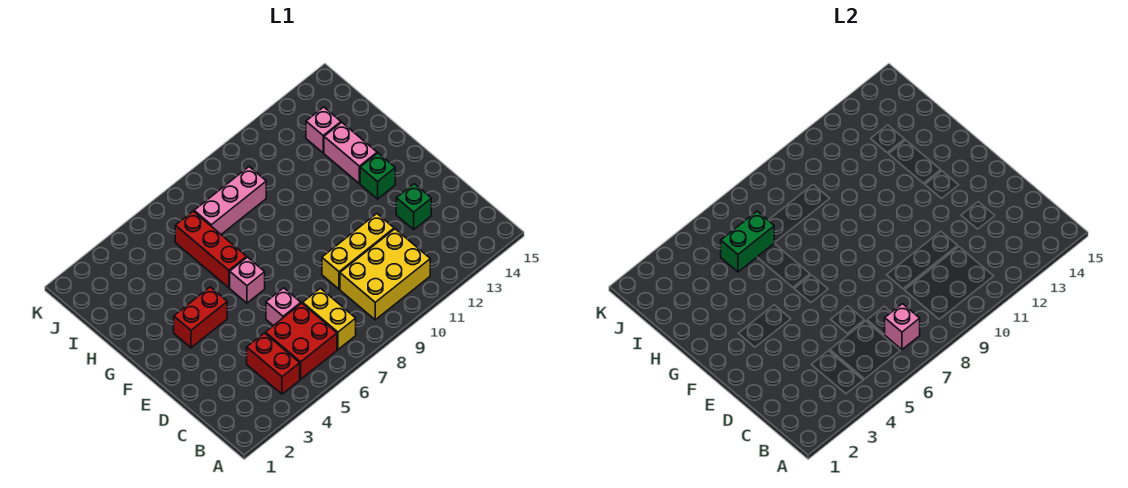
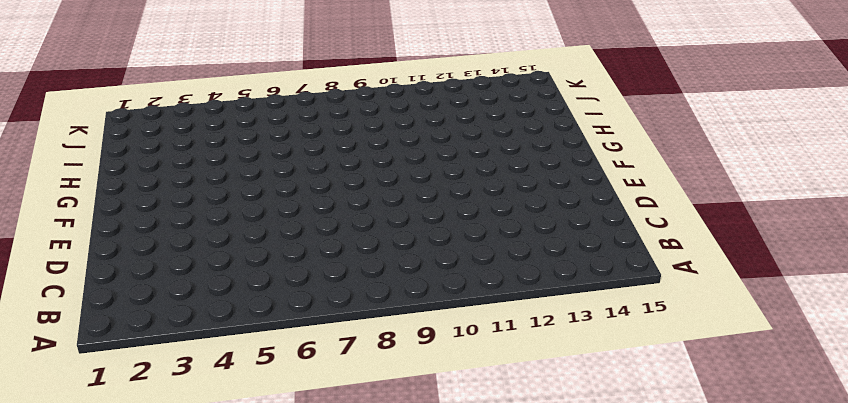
none -> red 1x2 brick [247,333,300,394]
none -> red 2x2 brick [265,303,337,379]
none -> yellow 1x2 brick [303,288,356,349]

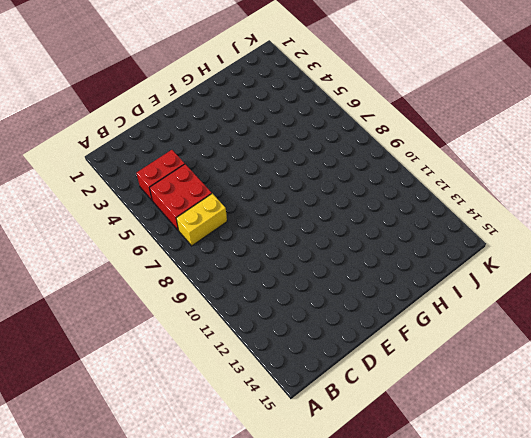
none -> yellow 2x3 brick [340,229,430,320]
none -> pink 1x1 brick [266,288,301,326]
none -> yellow 1x3 brick [322,214,394,289]

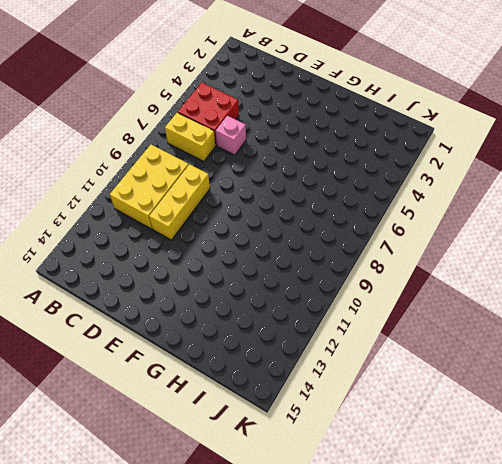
none -> red 1x2 brick [247,333,300,394]
none -> green 1x1 brick [396,184,431,229]
none -> red 1x2 brick [174,287,227,348]

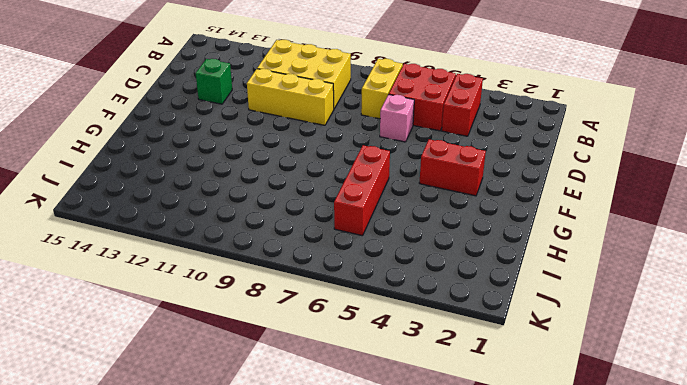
none -> pink 1x1 brick [230,257,265,303]
none -> green 1x1 brick [360,153,395,199]
none -> pink 1x2 brick [324,123,377,184]

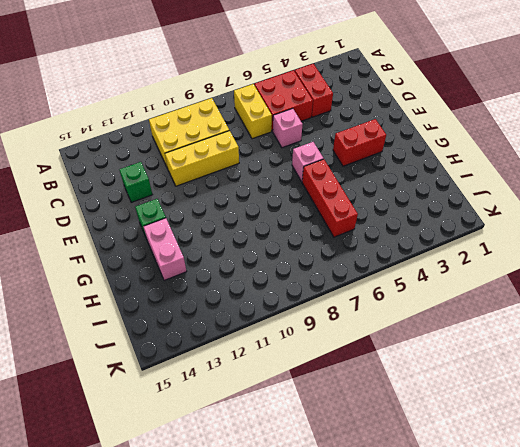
none -> pink 1x3 brick [194,167,266,234]
none -> pink 1x1 brick [306,107,341,153]
none -> pink 1x1 brick [884,304,920,349]

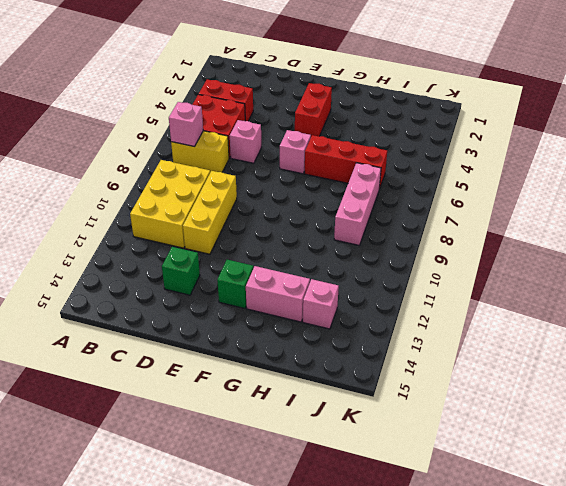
none -> green 1x2 brick [721,211,774,272]

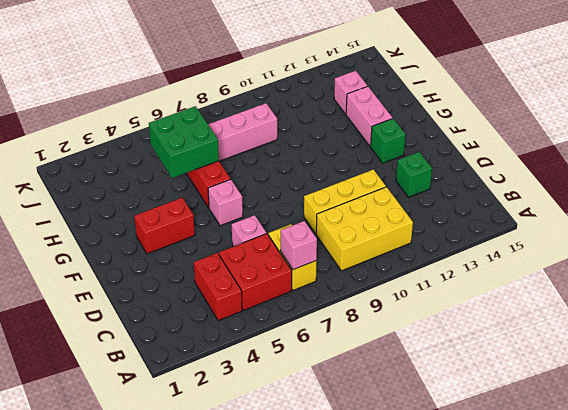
green 2x2 brick [149,106,219,178] -> green 1x2 brick [721,211,774,272]

